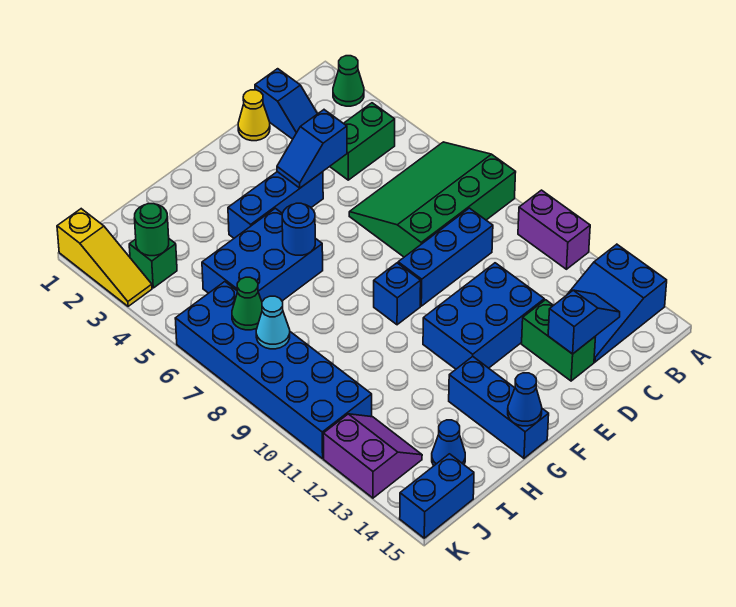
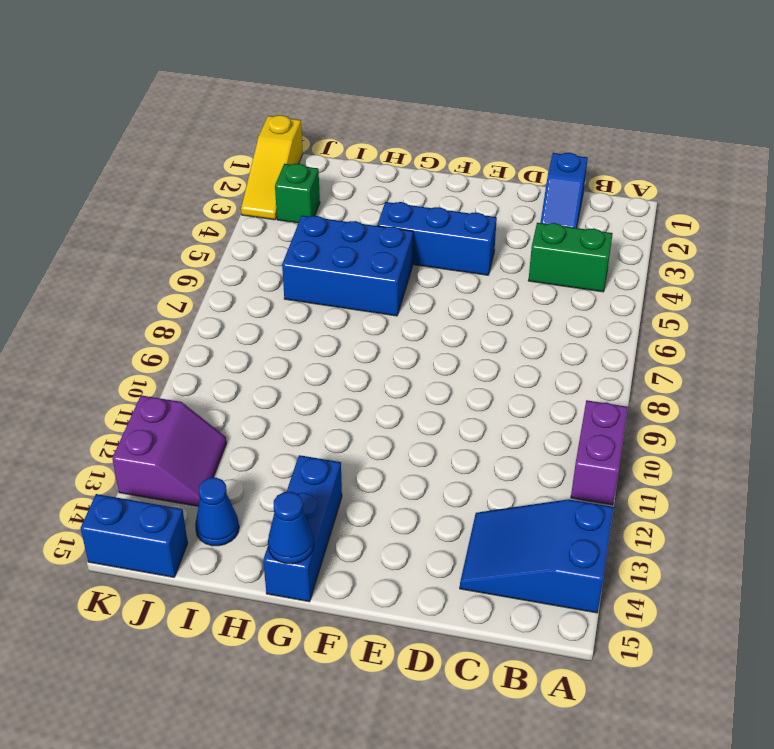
none -> green 1x1 cone [333,56,364,106]
none -> green 3x4 slope [349,142,516,257]
none -> blue 1x3 brick [398,208,493,306]

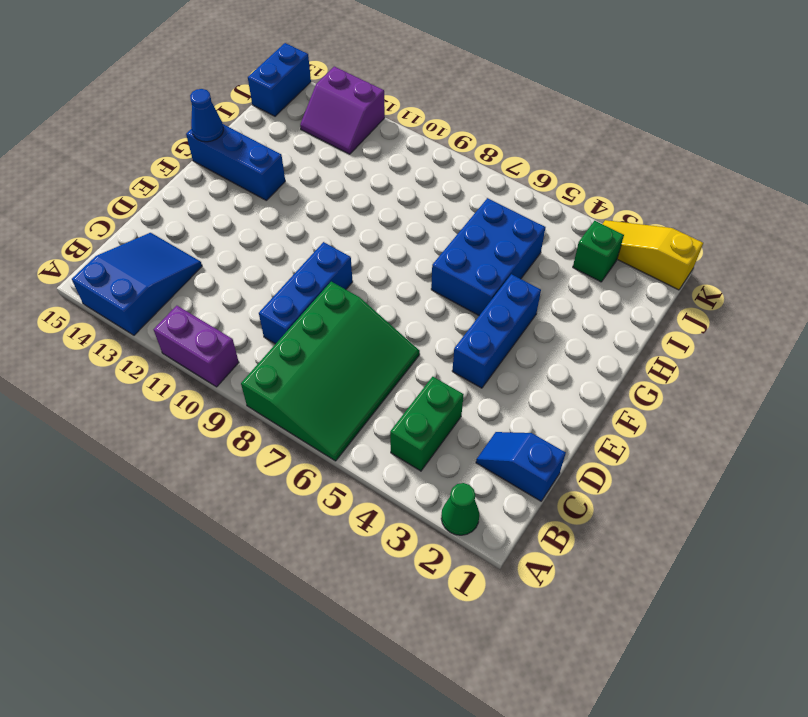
none -> yellow 1x1 cone [238,90,270,141]
none -> blue 2x3 brick [423,263,544,369]
none -> green 1x2 brick [522,300,595,381]

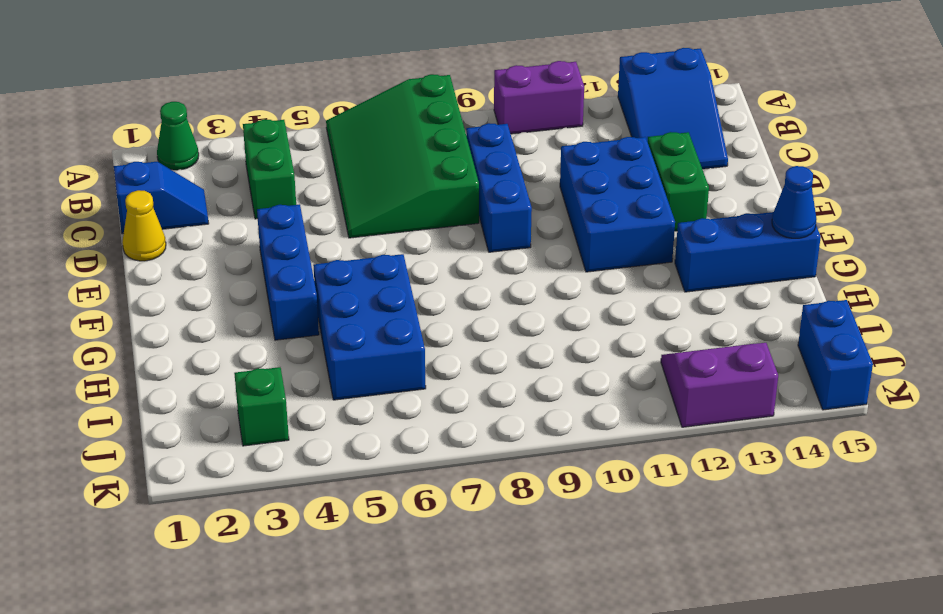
green 1x2 brick [647,132,709,231] -> green 1x2 brick turned to [522,300,595,381]
none -> blue 1x1 brick [374,263,421,325]
none -> blue 1x1 cone [432,420,465,466]
none -> blue 2x6 brick [175,282,372,459]

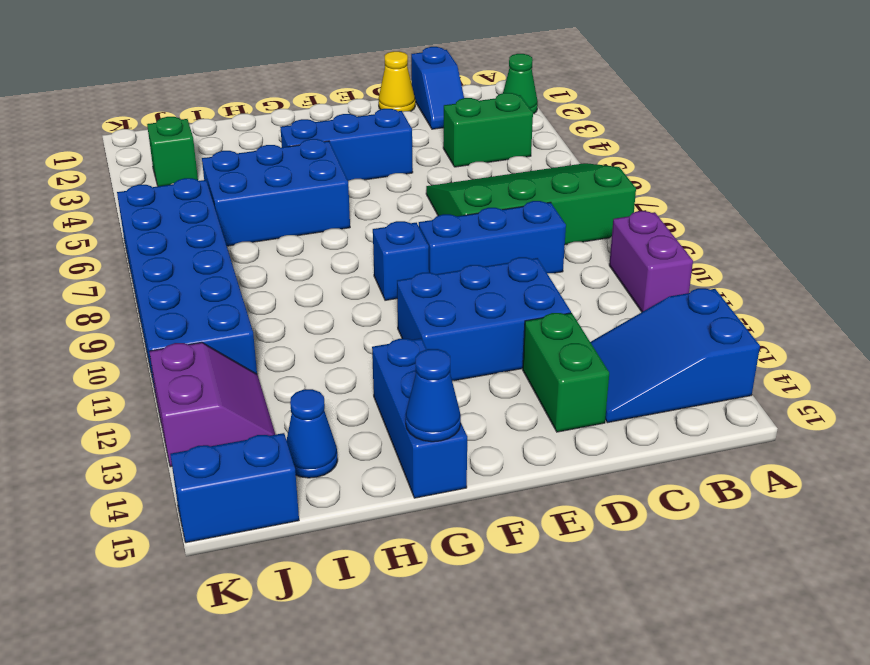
none -> yellow 1x3 slope [57,209,152,306]
none -> blue 1x2 slope [548,290,620,354]
none -> blue 1x2 slope [277,110,347,188]

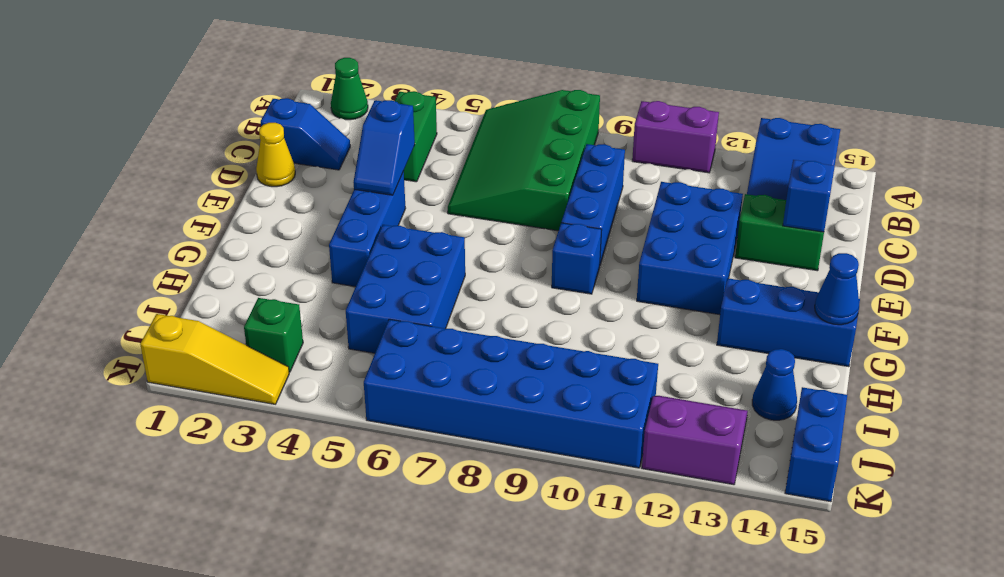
none -> blue 1x1 round brick [282,203,315,255]
none -> green 1x1 round brick [135,204,169,256]
none -> green 1x1 cone [232,277,262,330]

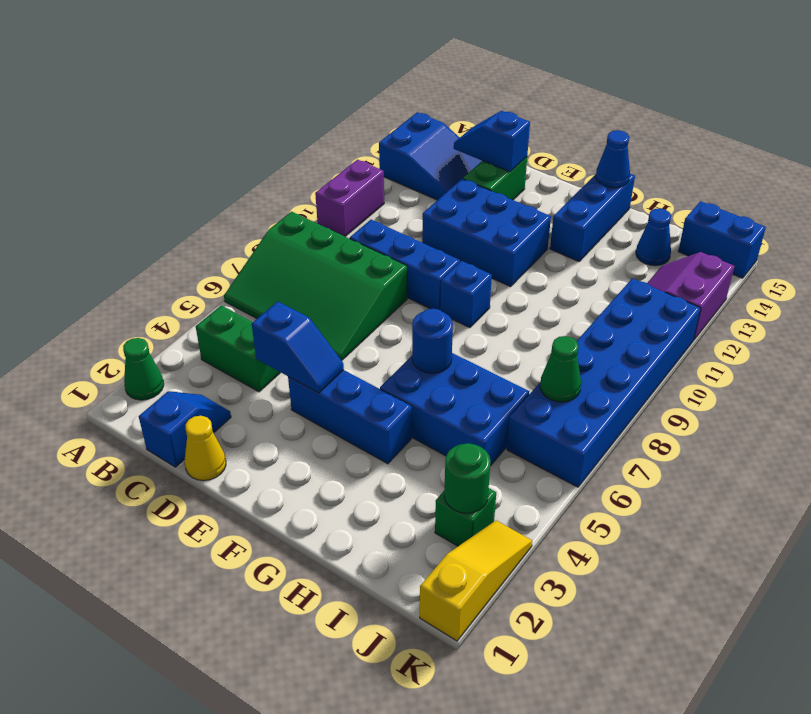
none -> cyan 1x1 cone [256,296,290,349]

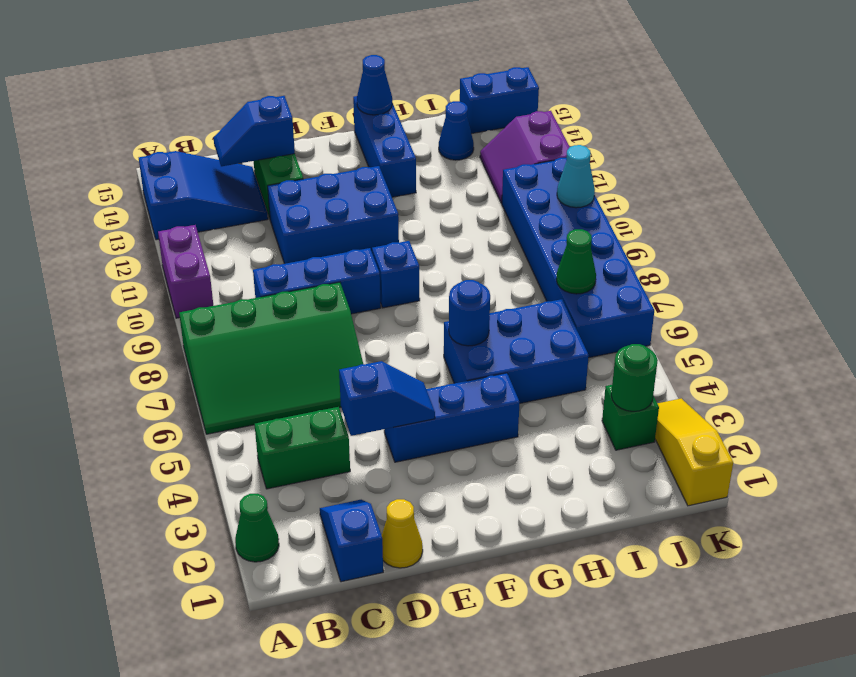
cyan 1x1 cone [557,145,595,208] -> cyan 1x1 cone moved to [256,296,290,349]

